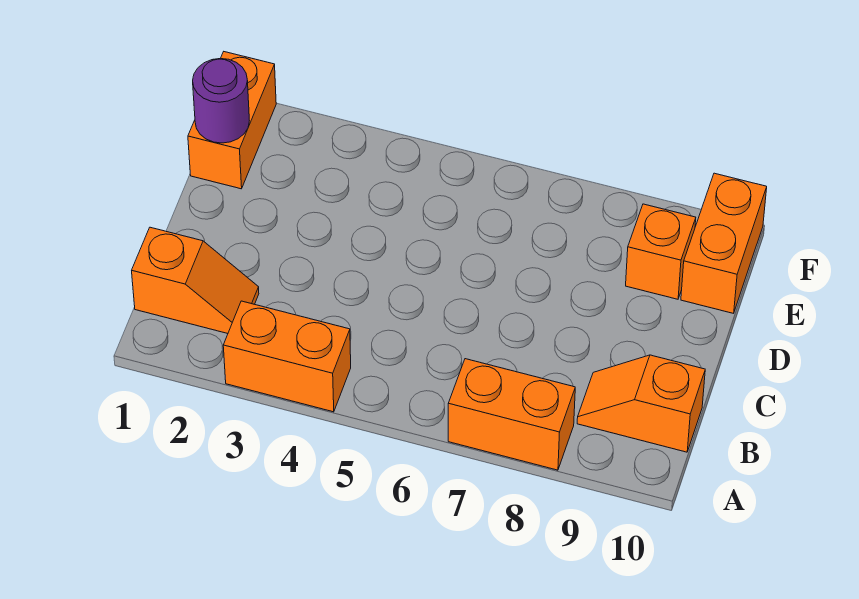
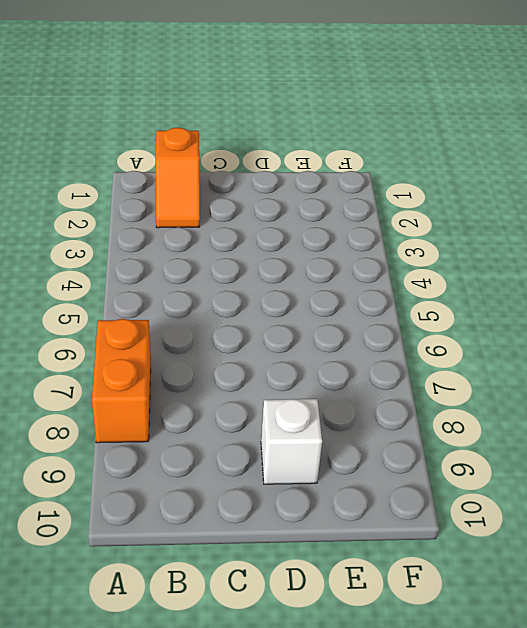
white 1x1 brick [261,399,322,484] -> none
none -> orange 1x2 brick [223,301,351,412]
none -> orange 1x2 slope [577,355,705,452]

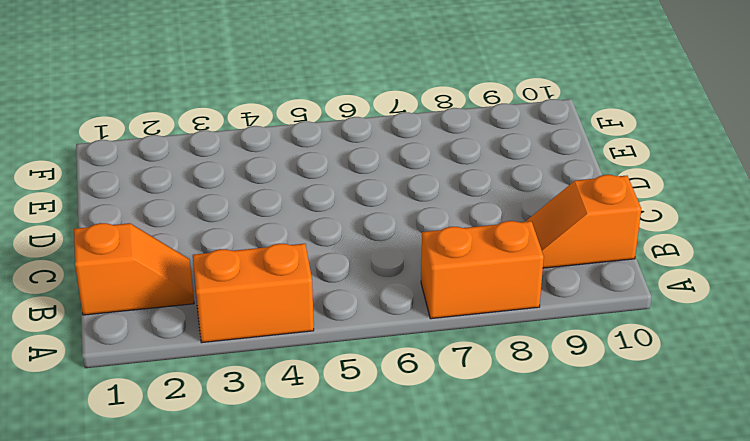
none -> orange 1x2 brick [188,52,276,189]
none -> orange 1x1 brick [626,204,696,299]

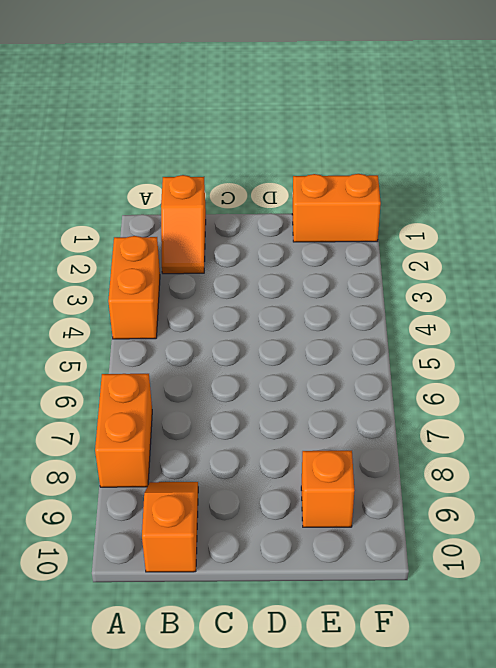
none -> orange 1x2 brick [681,173,767,313]
none -> purple 1x1 round brick [193,58,249,143]

